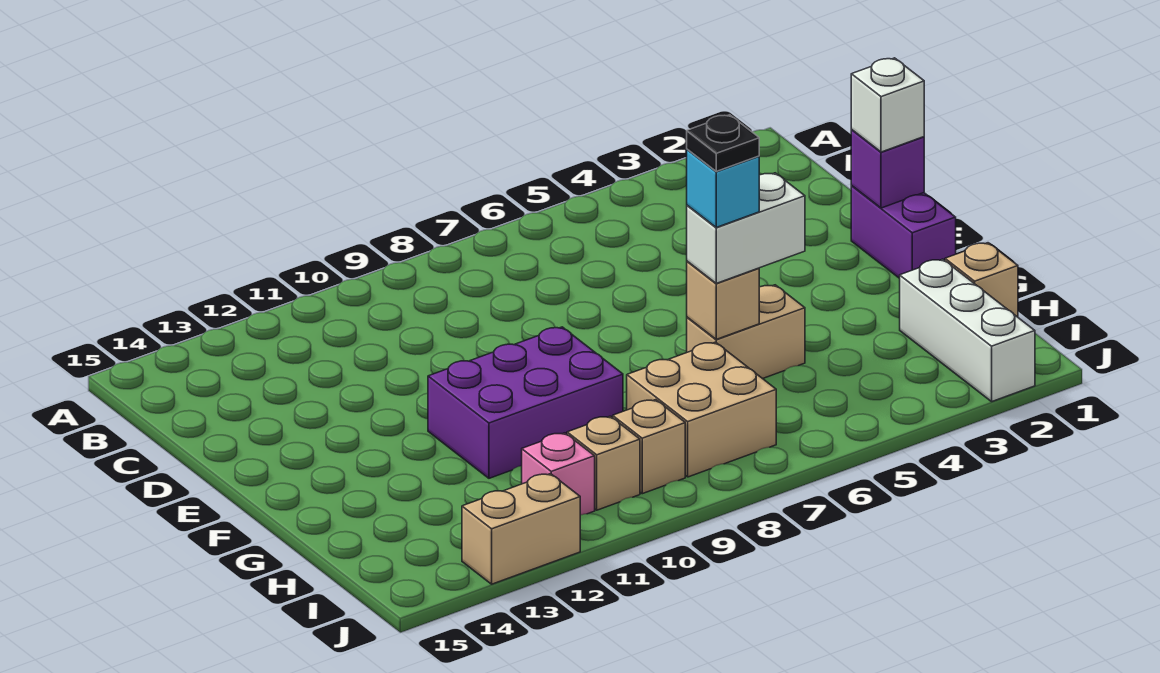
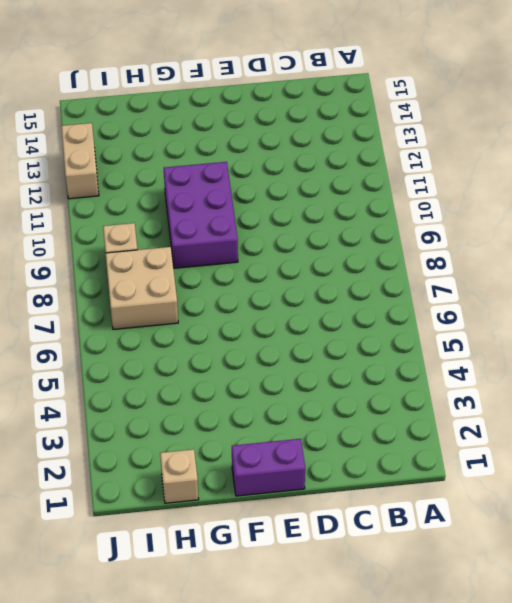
none -> tan 1x2 brick [687,285,805,379]
none -> white 1x3 brick [900,259,1035,401]
none -> tan 1x1 brick [567,416,640,510]

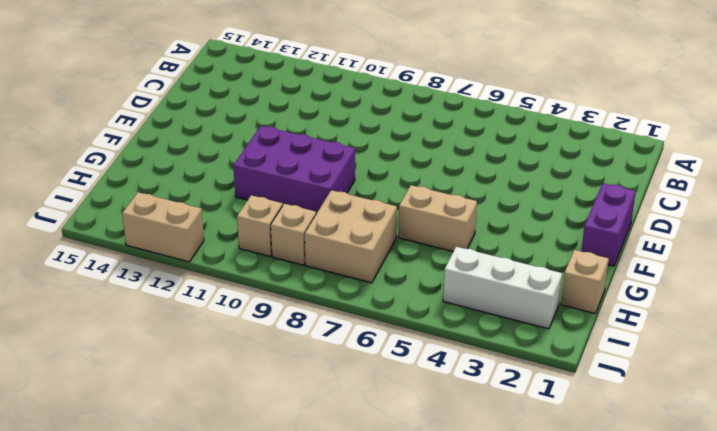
white 1x3 brick [443,247,562,329] -> white 1x3 brick turned to [900,259,1035,401]
none -> pink 1x1 brick [522,433,595,515]
none -> purple 1x1 brick [851,130,924,208]
none -> tan 1x1 brick [687,261,759,339]

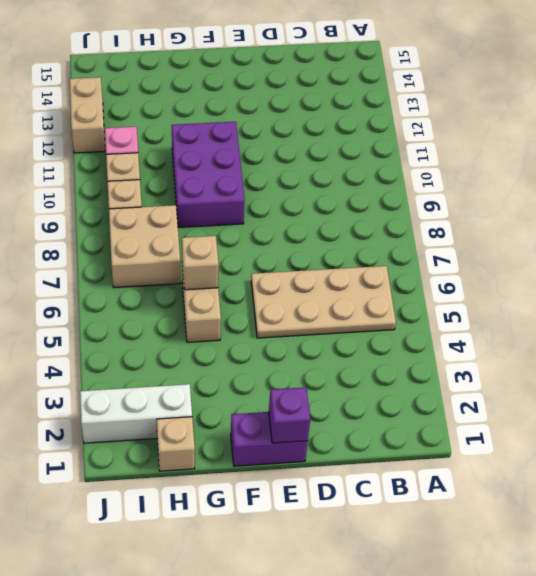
tan 2x4 plate [251,266,396,338] -> none
none -> white 1x1 brick [851,58,924,152]
none -> white 1x2 brick [687,173,805,283]
none -> cyan 1x1 brick [687,149,759,227]

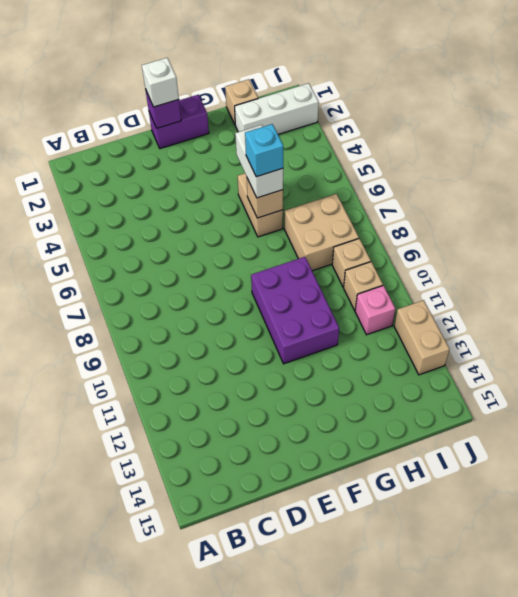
none -> black 1x1 plate [687,115,759,171]

